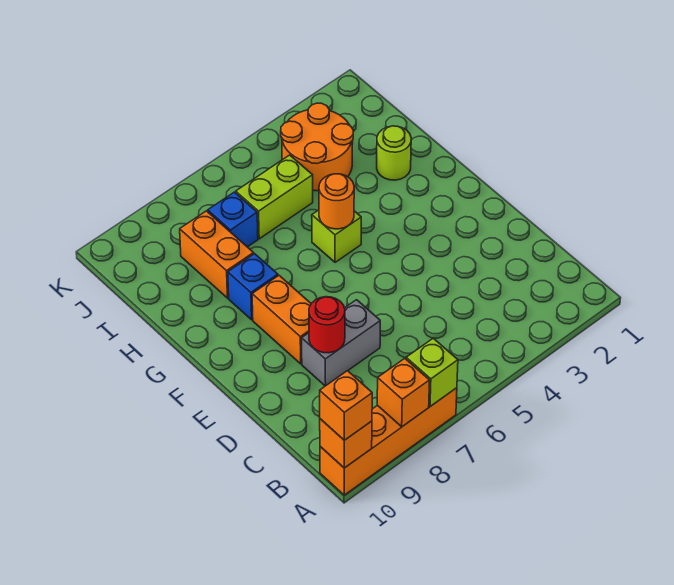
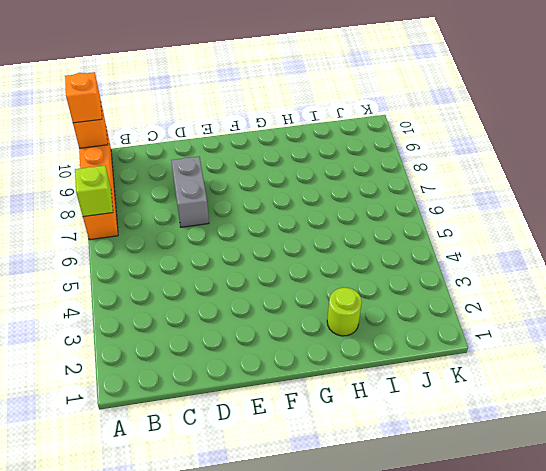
none -> orange 1x2 brick [252,276,311,364]
none -> lime 1x1 brick [312,210,361,262]
none -> blue 1x1 brick [228,254,278,320]

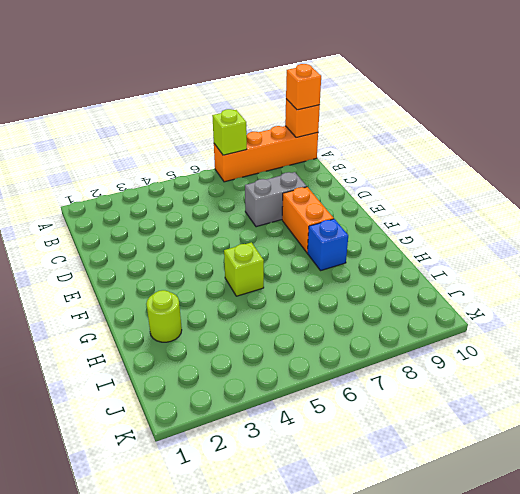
none -> orange 1x2 brick [180,211,254,298]
none -> orange 2x2 round brick [281,103,353,191]
none -> lime 1x2 brick [236,155,313,239]

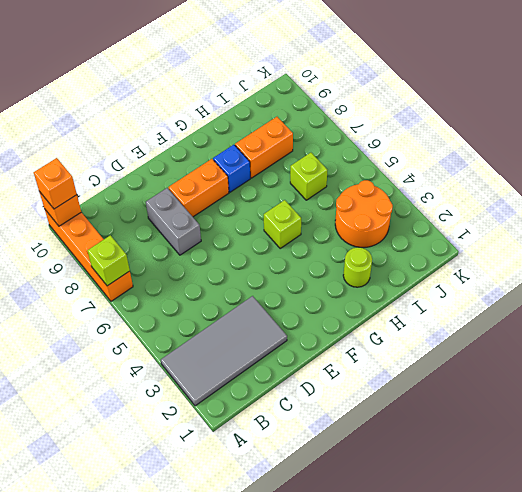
grey 2x4 tile [161,296,287,406] -> none
lime 1x1 brick [290,153,327,200] -> lime 1x2 brick [236,155,313,239]
none -> blue 1x1 brick [208,192,258,247]
none -> orange 1x1 brick [377,359,430,427]
none -> red 1x1 round brick [309,297,345,353]

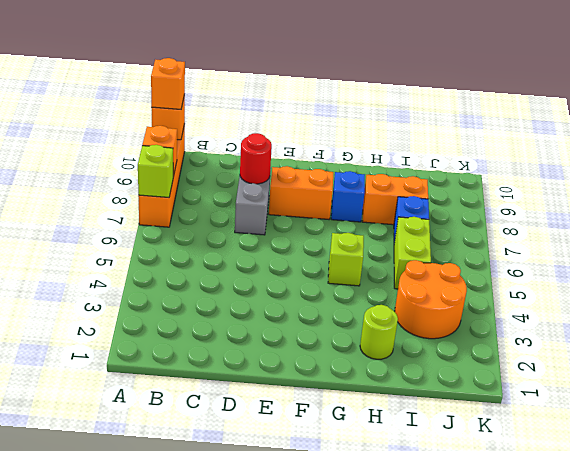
none -> orange 1x1 round brick [319,174,354,229]

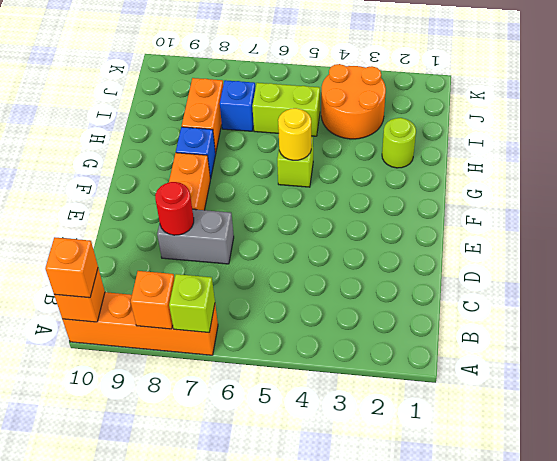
yellow 1x1 round brick [278,108,311,160] -> orange 1x1 round brick [319,174,354,229]

